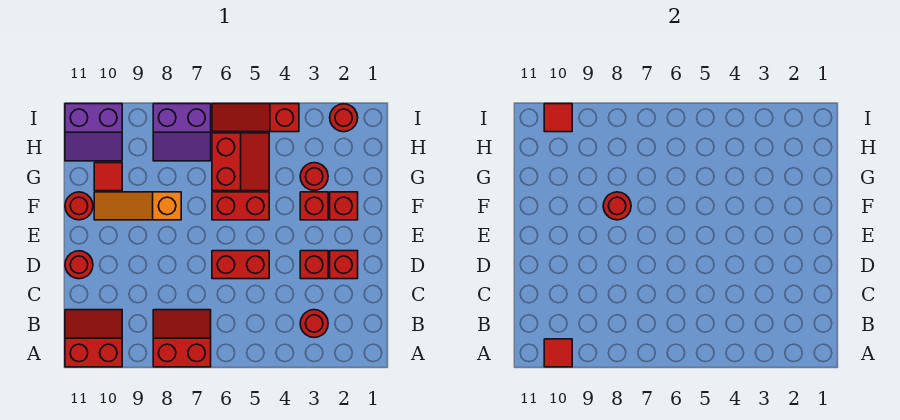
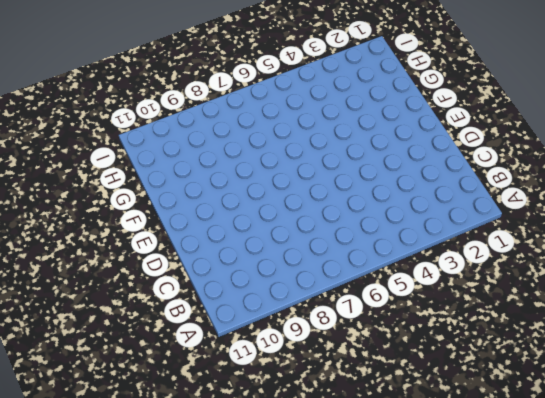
none -> red 2x2 slope [153,310,211,367]
none -> red 2x2 slope [65,310,122,367]
none -> red 1x1 round brick [300,310,328,338]

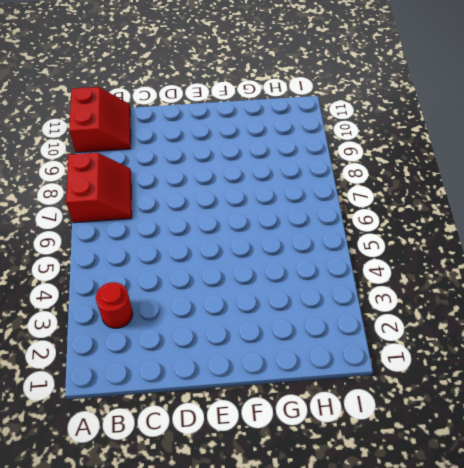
none -> red 1x1 brick [330,251,358,279]
none -> red 1x1 brick [300,251,328,279]
none -> red 1x2 brick [212,251,269,279]

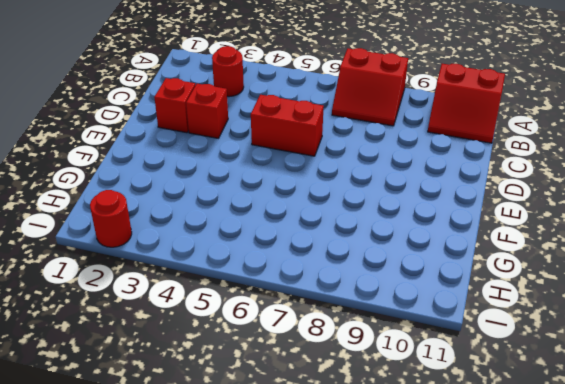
none -> red 1x1 round brick [65,251,93,279]
none -> red 1x1 brick [330,192,358,220]
none -> red 1x1 brick [300,192,328,220]

